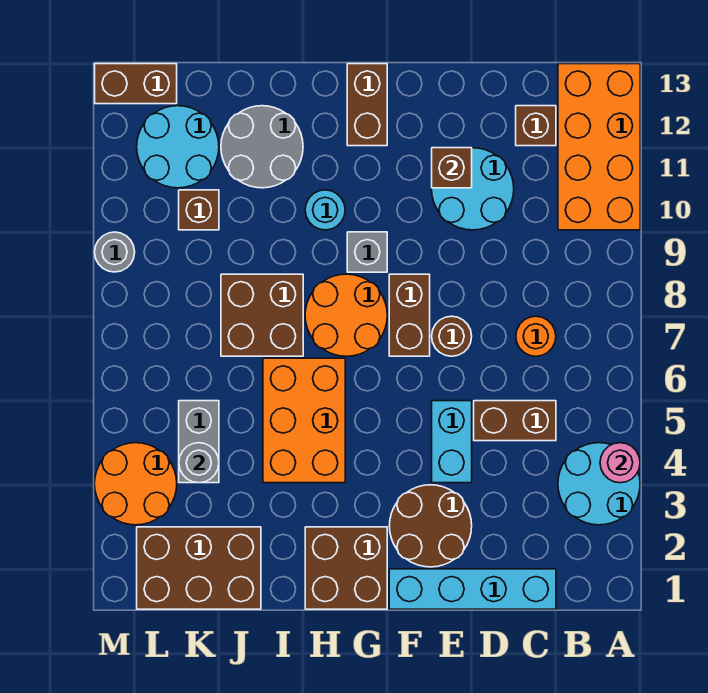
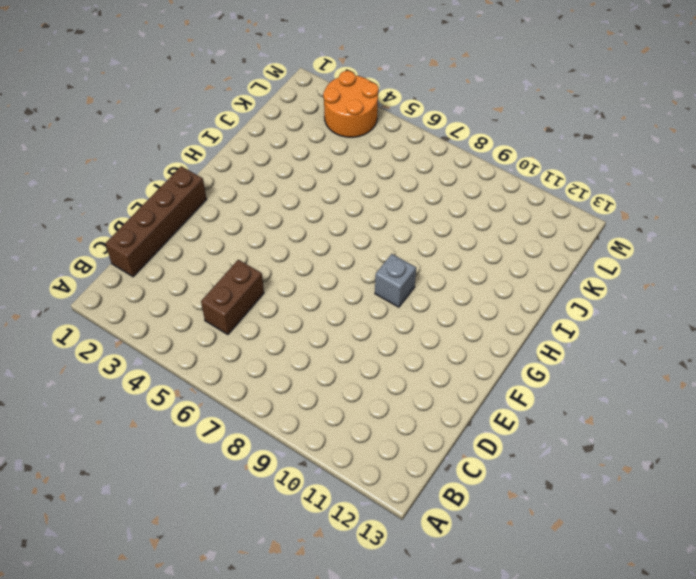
brown 1x4 brick [105,166,207,277] -> cyan 1x4 brick [389,569,556,609]
none -> cyan 2x2 round brick [558,443,640,525]
none -> orange 2x4 brick [558,64,640,230]
none -> orange 1x1 round brick [516,316,556,356]

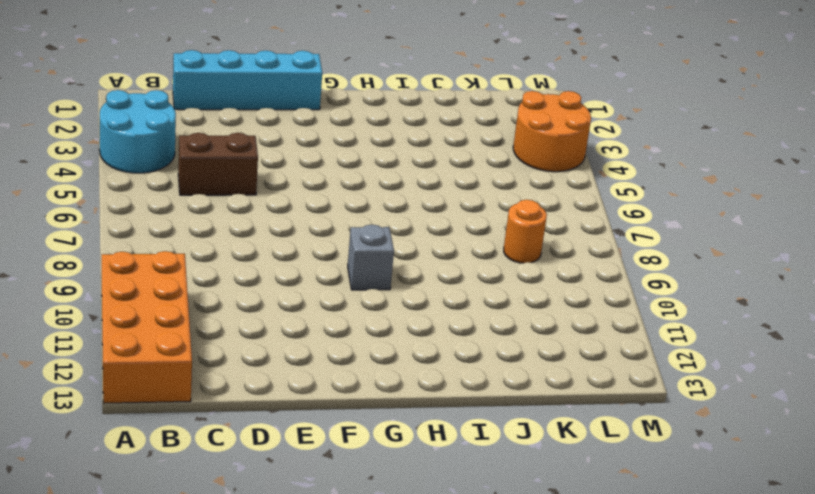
orange 1x1 round brick [504,200,547,263] -> orange 1x1 round brick moved to [516,316,556,356]
none -> brown 1x1 brick [516,106,556,146]
none -> cyan 2x2 round brick [432,148,514,230]
none -> brown 2x2 round brick [389,485,472,567]

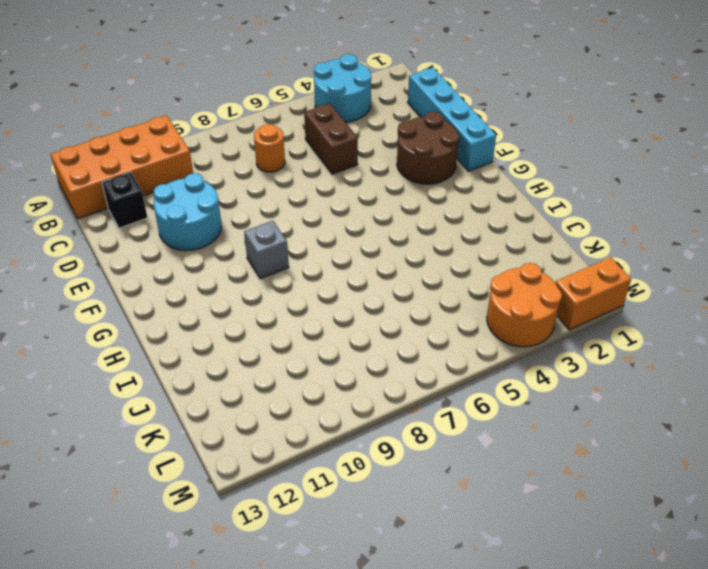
black 1x1 brick [102,172,147,228] -> brown 1x1 brick [516,106,556,146]
orange 1x2 brick [555,257,631,330] -> none
none -> cyan 1x2 brick [432,401,472,483]
none -> brown 1x1 round brick [432,316,472,356]
none -> brown 1x2 brick [389,274,430,356]

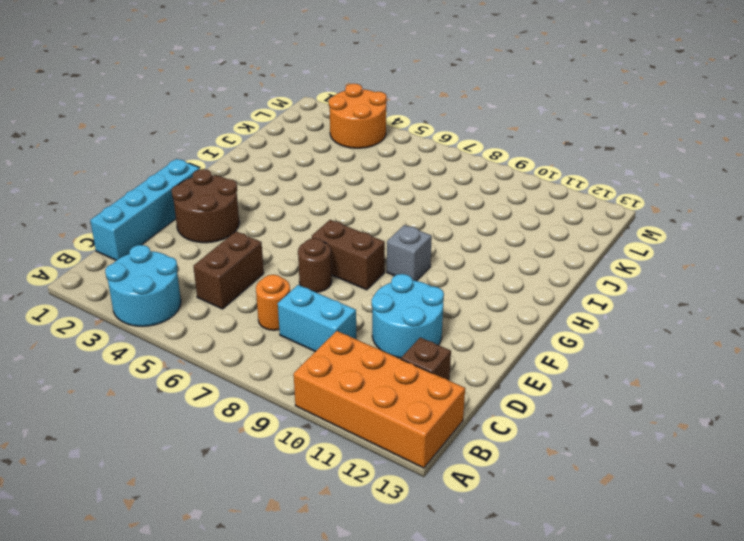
cyan 1x2 brick [278,285,356,352] -> cyan 1x2 brick moved to [432,401,472,483]
none -> brown 2x2 brick [305,527,387,609]
none -> orange 2x2 round brick [305,274,387,356]
none -> brown 1x2 brick [347,64,387,146]

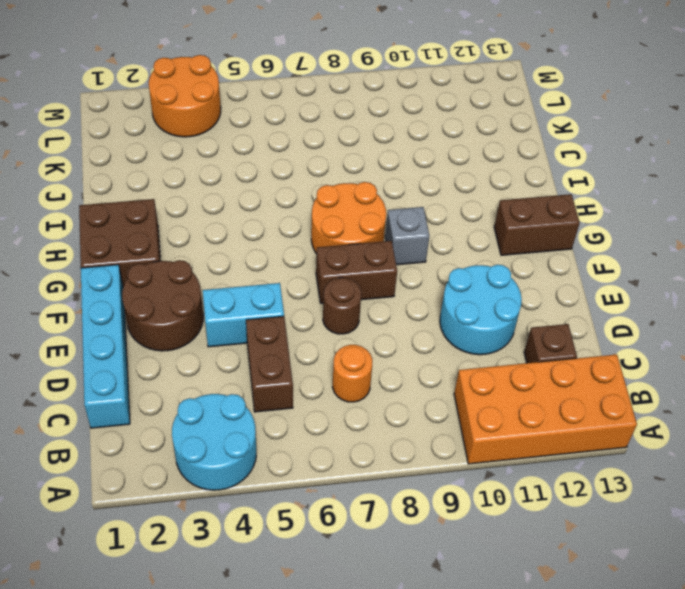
none -> orange 2x3 brick [263,358,345,483]
none -> cyan 1x1 round brick [305,190,345,230]
none -> brown 2x2 brick [221,274,303,356]

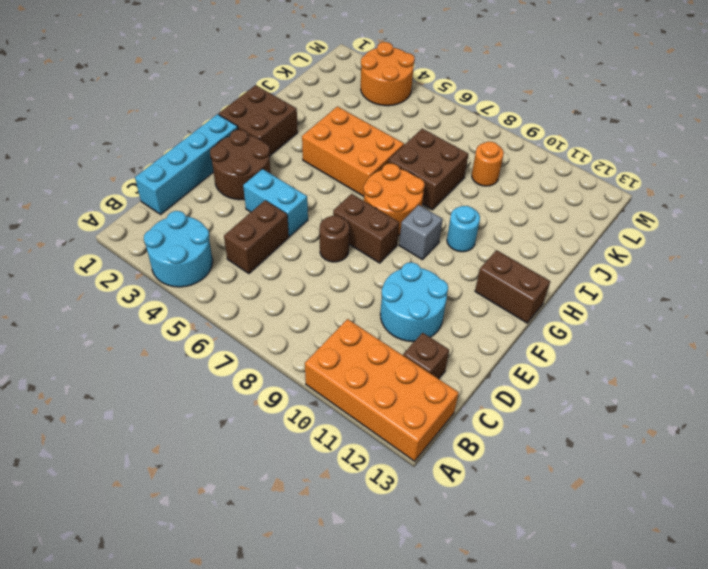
orange 1x1 round brick [472,142,504,186] -> orange 1x1 round brick moved to [516,316,556,356]
none -> grey 2x2 round brick [221,106,303,188]
none -> brown 2x3 brick [137,527,261,609]
none -> grey 1x2 brick [179,401,219,483]

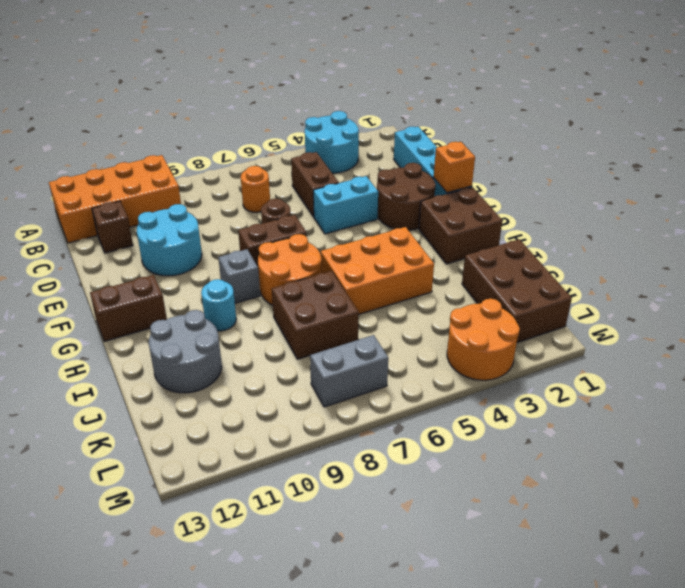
orange 1x1 brick [434,142,475,193] -> none
grey 1x2 brick [310,335,388,407] -> grey 1x2 brick moved to [179,401,219,483]
none -> brown 1x1 brick [179,190,219,230]
none -> cyan 2x2 round brick [137,106,219,188]
none -> brown 1x2 brick [95,64,177,104]

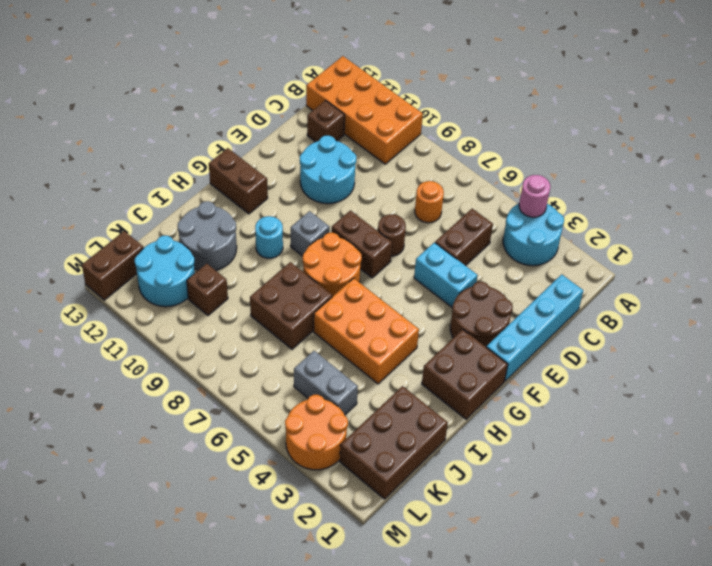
none -> grey 1x1 round brick [95,232,135,272]
none -> brown 1x1 brick [432,148,472,188]
none -> grey 1x1 round brick [179,443,219,483]

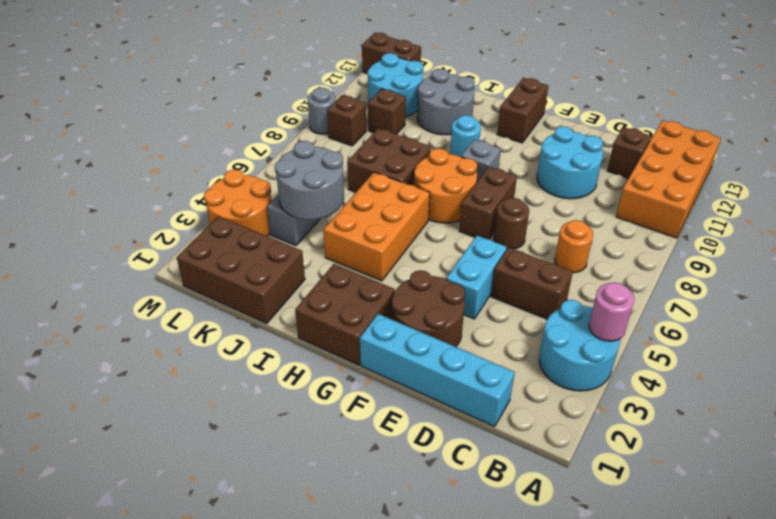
grey 2x2 round brick [275,141,344,220] -> grey 1x1 round brick [179,443,219,483]
brown 1x1 brick [327,95,366,146] -> brown 1x1 brick moved to [432,148,472,188]

